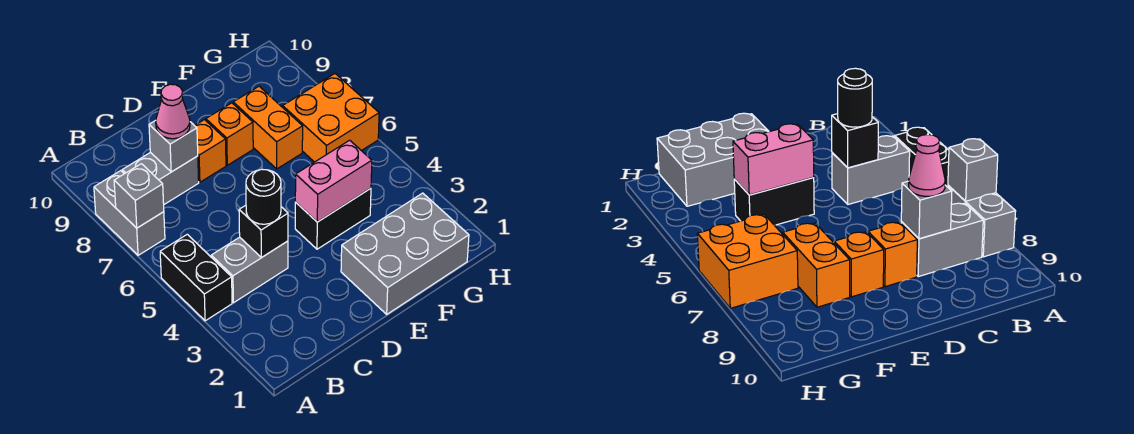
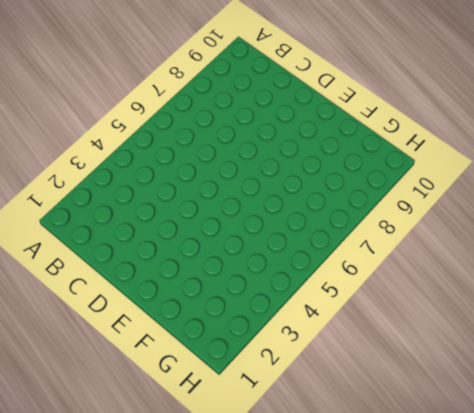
none -> black 1x2 brick [160,234,232,321]
none -> grey 1x2 brick [94,171,165,255]
none -> grey 1x2 brick [211,237,288,303]

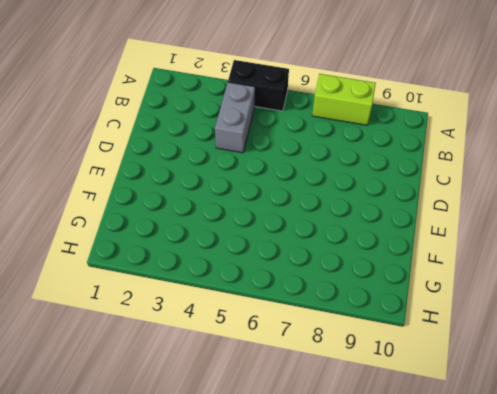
lime 1x2 brick [312,74,376,125] -> grey 1x2 brick [94,171,165,255]
none -> grey 1x2 brick [122,152,199,204]
none -> orange 1x1 brick [195,120,226,182]
none -> grey 2x3 brick [341,193,469,314]

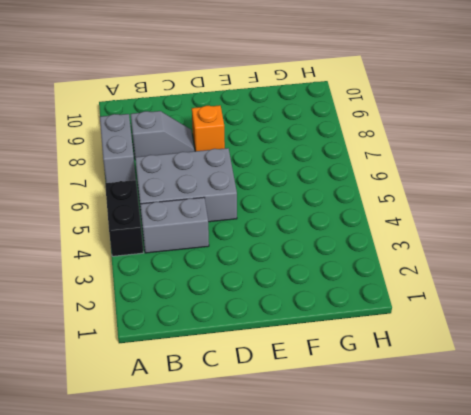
grey 2x3 brick [135,148,237,222] -> grey 2x3 brick moved to [341,193,469,314]
grey 1x2 slope [131,111,194,157] -> grey 1x2 brick [122,152,199,204]
none -> black 1x2 brick [295,188,371,249]
none -> orange 1x1 brick [206,103,253,165]
none -> orange 1x2 brick [233,86,303,169]

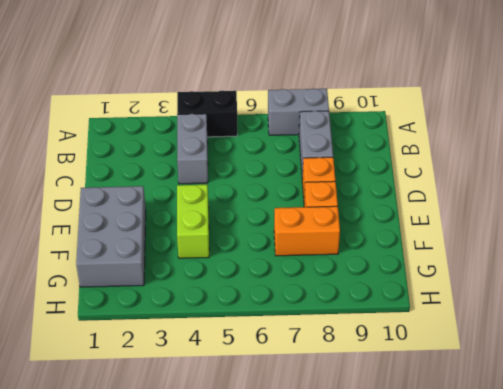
lime 1x2 brick [177,185,209,258] -> black 1x2 brick [295,188,371,249]
none -> orange 2x2 brick [283,74,379,162]
none -> grey 1x1 brick [114,164,164,228]
none -> black 1x1 brick [239,205,288,258]

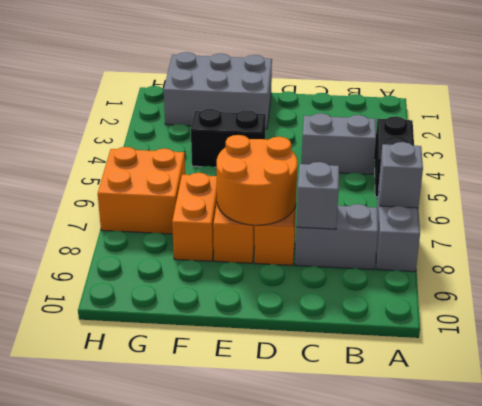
orange 2x2 round brick [217,135,297,225] -> none
none -> black 1x1 brick [239,205,288,258]
none -> pink 1x2 brick [295,140,372,222]
none -> black 1x1 round brick [246,169,281,224]

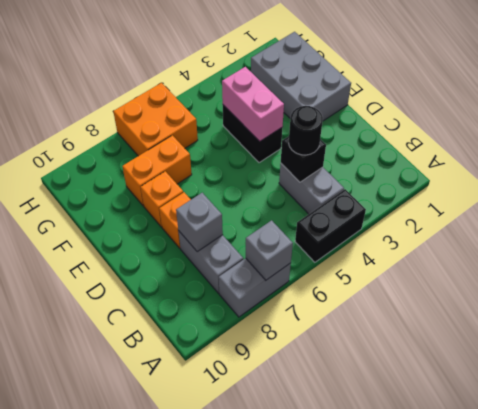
none -> pink 1x1 cone [156,84,190,139]

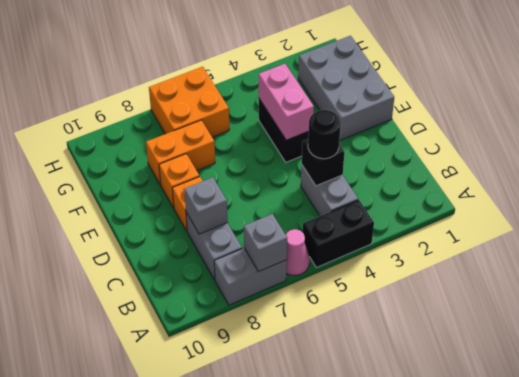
pink 1x1 cone [286,229,310,275] -> pink 1x1 cone moved to [156,84,190,139]

